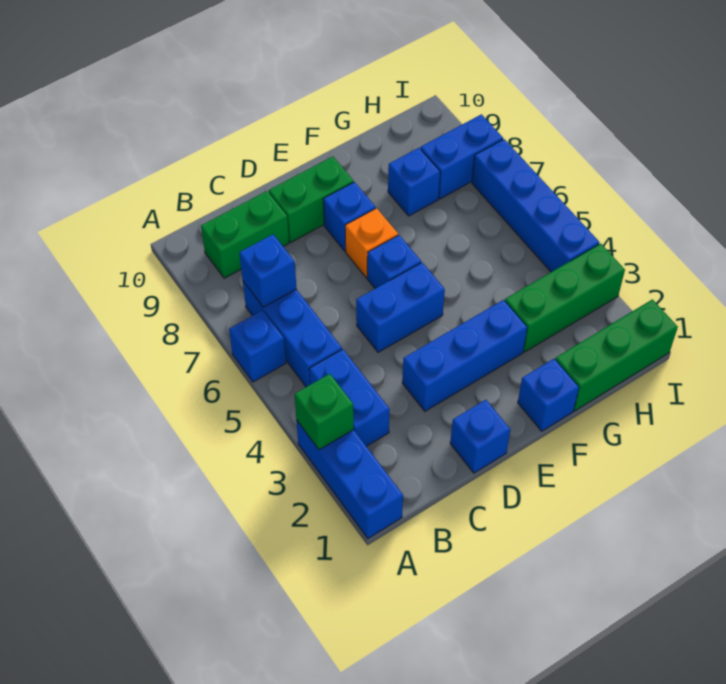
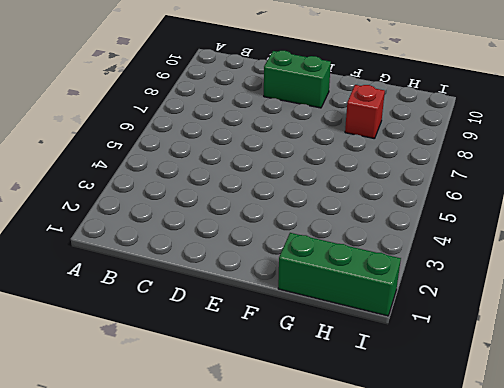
red 1x1 brick [345,85,385,139] -> blue 1x1 brick [388,148,440,216]
none -> blue 1x3 brick [296,420,403,538]
none -> blue 1x1 brick [229,310,286,382]
none -> blue 1x2 brick [309,349,390,446]

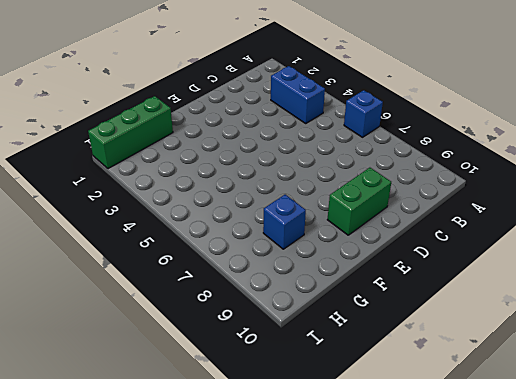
none -> blue 1x3 brick [296,420,403,538]
none -> blue 1x3 brick [243,282,342,387]
none -> green 1x2 brick [201,191,289,278]

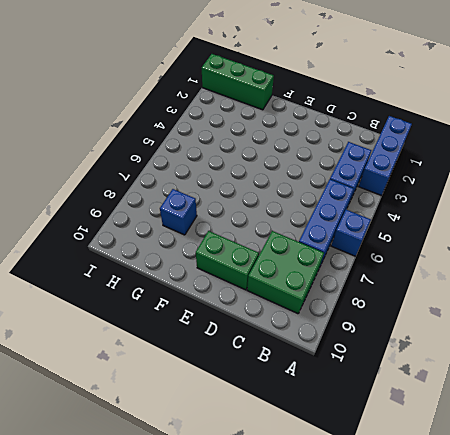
green 2x2 brick [247,231,324,314] -> green 1x2 brick [201,191,289,278]
none -> blue 1x1 brick [450,400,510,473]
none -> blue 1x3 brick [402,300,527,411]
none -> blue 1x2 brick [356,263,445,352]

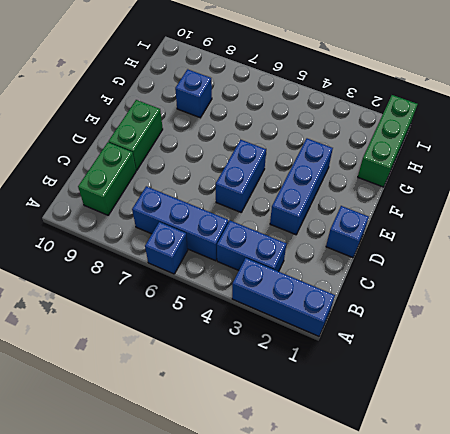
none -> blue 1x1 brick [367,235,421,289]
none -> orange 1x1 brick [345,208,398,278]
none -> blue 1x1 brick [323,182,376,251]

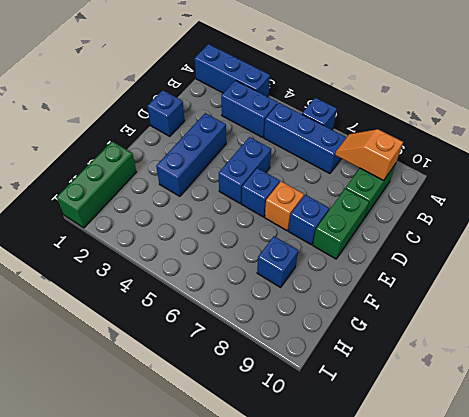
orange 1x2 slope [335,129,403,181] -> none
none -> blue 1x1 brick [518,359,579,431]
none -> green 1x3 brick [505,244,625,352]
none -> blue 1x2 brick [420,114,503,199]

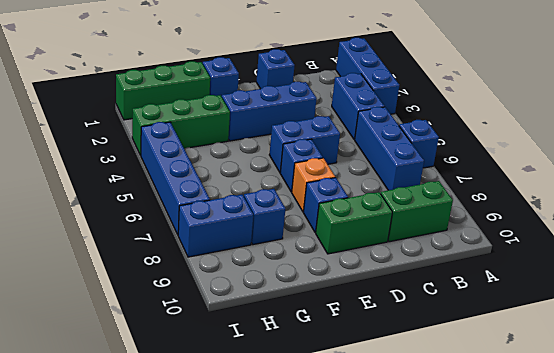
none -> green 1x1 brick [294,374,354,450]
none -> blue 1x1 brick [239,234,297,307]

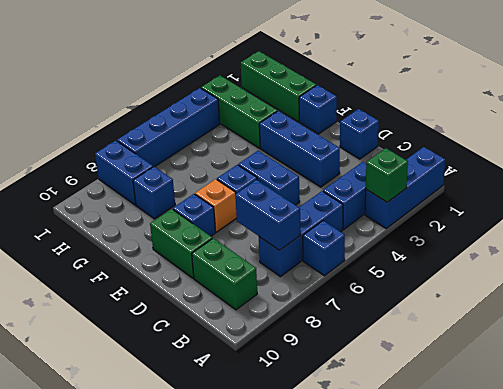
blue 1x2 brick [235,180,301,250] -> blue 1x1 brick [239,234,297,307]

